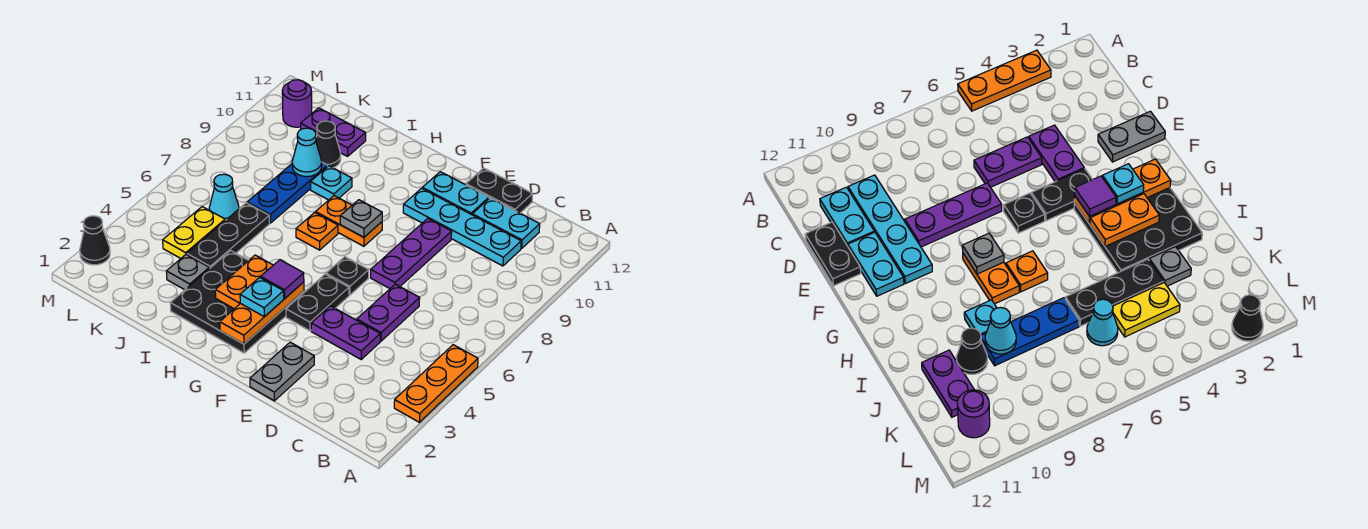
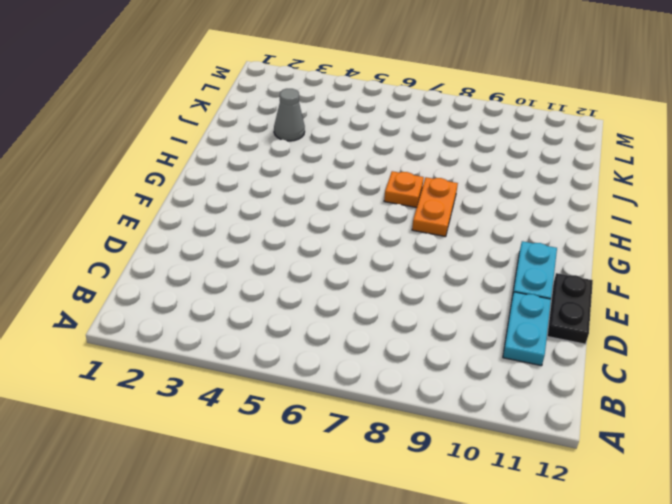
grey 1x1 cone [274,89,305,141] -> grey 1x1 plate [166,255,209,290]
none -> orange 1x3 plate [394,345,478,422]
none -> cyan 1x4 plate [403,188,521,266]
none -> purple 1x2 plate [311,306,380,359]
none -> purple 1x2 plate [357,284,420,341]

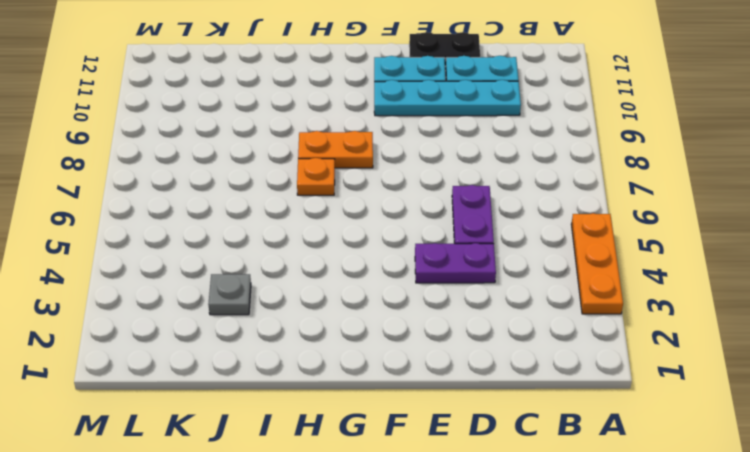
none -> grey 1x2 plate [250,342,314,401]
none -> purple 1x3 plate [371,218,452,289]
none -> black 1x2 plate [286,274,349,331]
none -> black 1x1 plate [326,257,369,295]

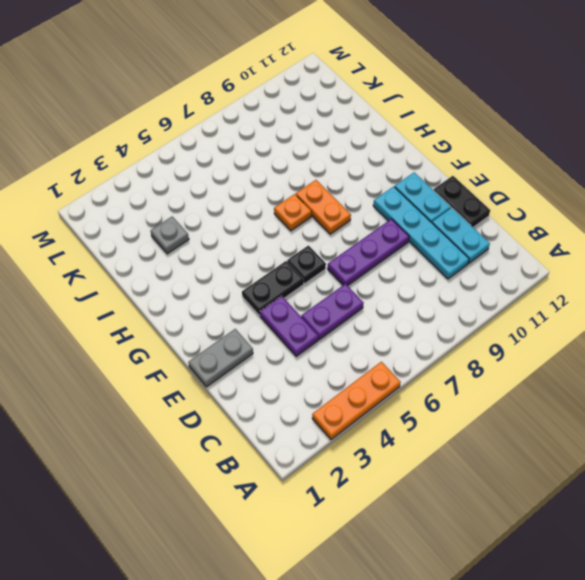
none -> black 3x3 plate [170,251,304,353]
none -> cyan 1x1 plate [311,166,352,200]
none -> black 1x3 plate [187,203,270,269]
none -> blue 1x3 plate [247,162,328,223]

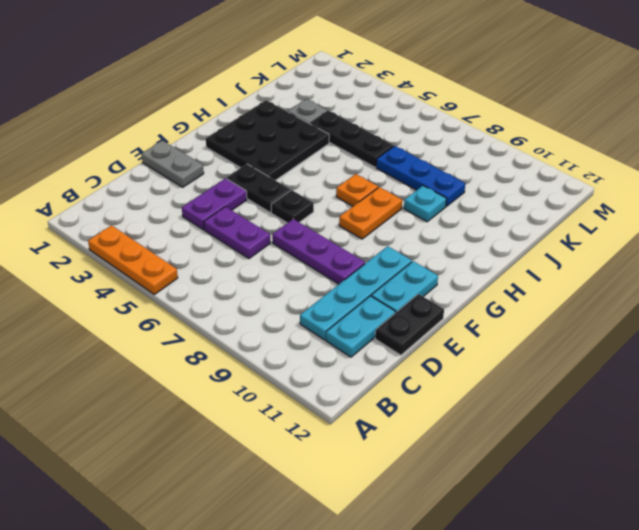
none -> black 1x1 cone [316,121,341,168]
none -> purple 1x2 plate [301,108,366,156]
none -> yellow 1x2 plate [163,207,225,258]
none -> cyan 1x1 cone [209,174,239,220]

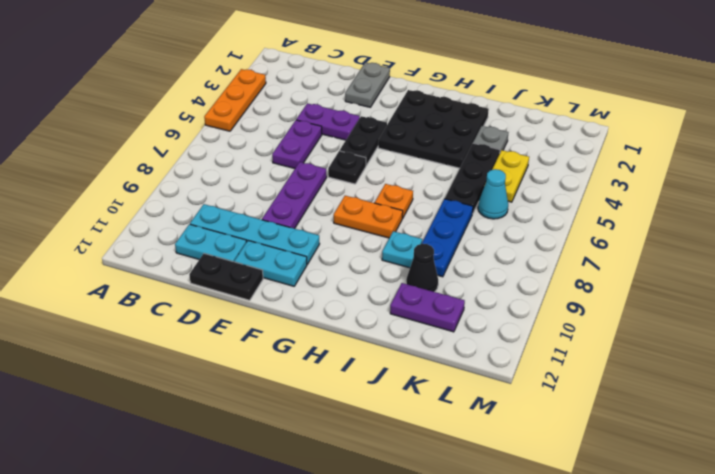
none -> purple 1x1 round brick [282,80,312,127]
none -> black 1x1 cone [80,216,110,265]
none -> orange 1x3 plate [220,282,304,344]
none -> grey 1x1 plate [340,200,382,237]

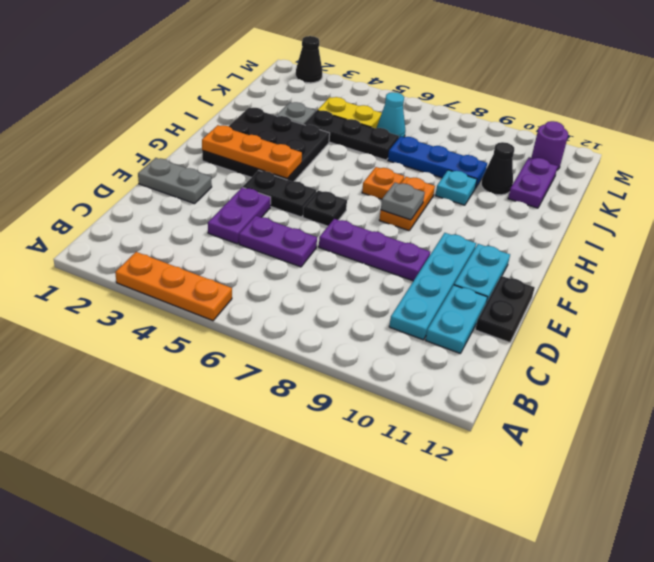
none -> orange 1x2 plate [215,255,273,309]
none -> cyan 1x1 cone [292,128,322,177]
none -> cyan 1x1 plate [240,277,284,317]
none -> purple 1x1 tile [261,260,304,298]

